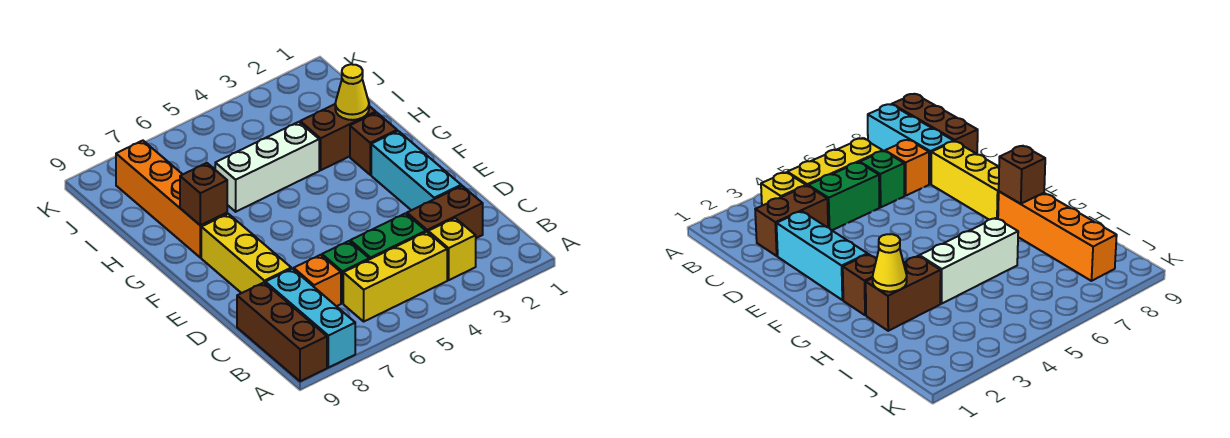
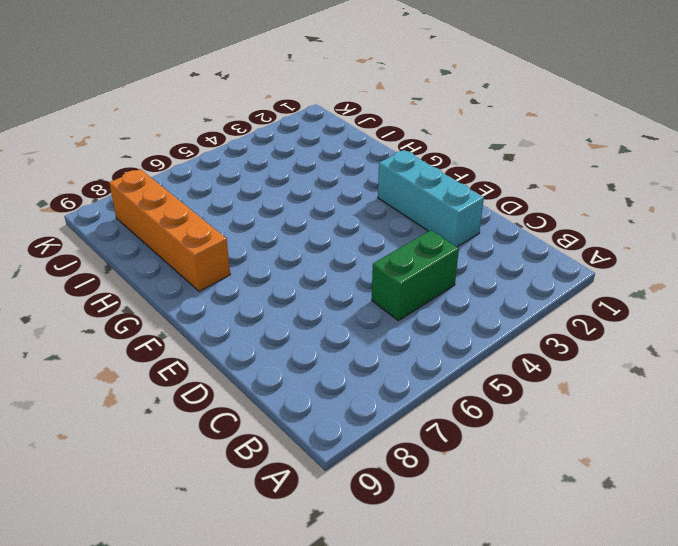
none -> cyan 1x3 brick [265,269,355,368]
none -> brown 1x3 brick [237,283,327,381]
none -> yellow 1x1 brick [428,218,476,280]

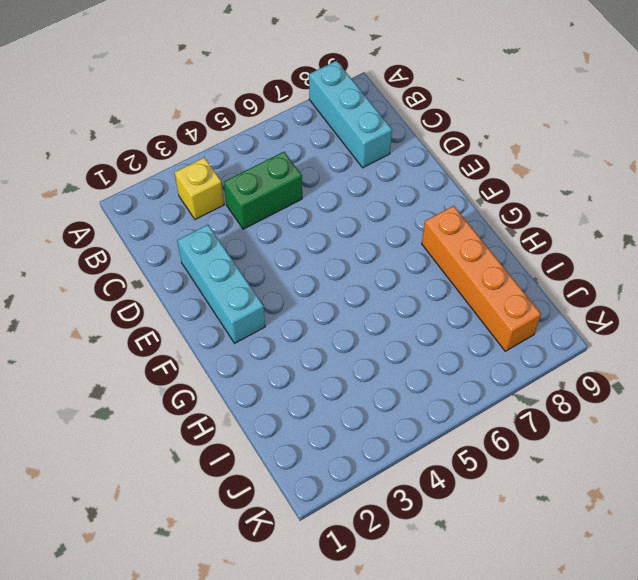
none -> brown 1x3 brick [237,283,327,381]
none -> yellow 1x3 brick [343,232,447,321]
none -> brown 1x2 brick [407,186,483,238]

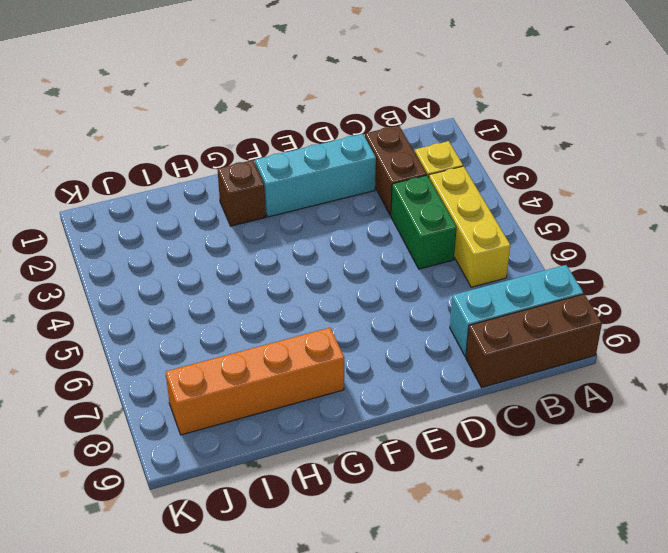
none -> green 1x1 brick [322,241,369,303]
none -> orange 1x1 brick [294,255,341,306]
none -> yellow 1x3 brick [201,214,291,293]

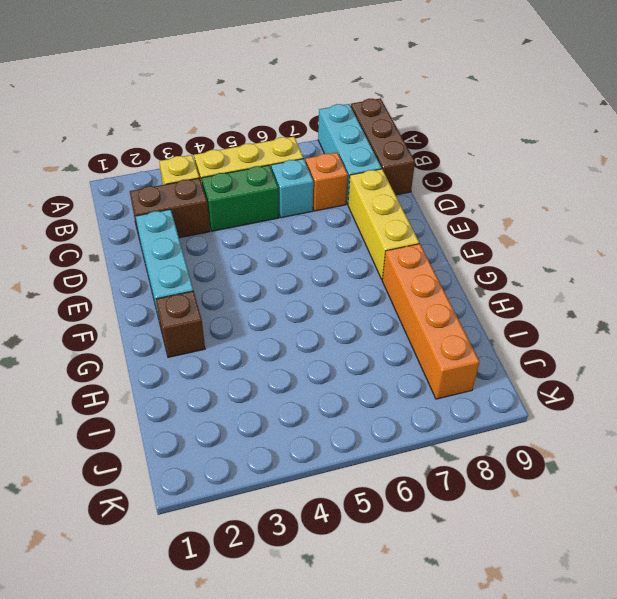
cyan 1x1 brick [271,159,313,218] -> green 1x1 brick [322,241,369,303]
none -> brown 1x2 brick [300,104,376,170]
none -> white 1x3 brick [215,122,319,212]
none -> brown 1x1 brick [180,163,227,225]

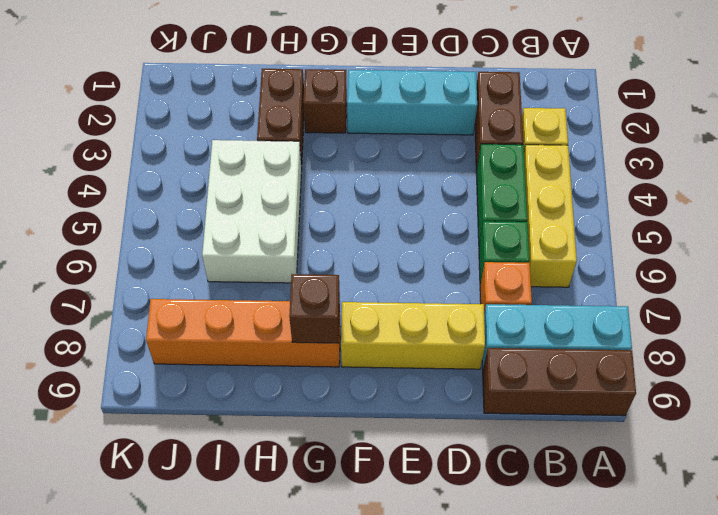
white 2x3 brick [202,140,302,283] -> white 1x3 brick [215,122,319,212]
none -> yellow 1x1 cone [335,64,369,120]

